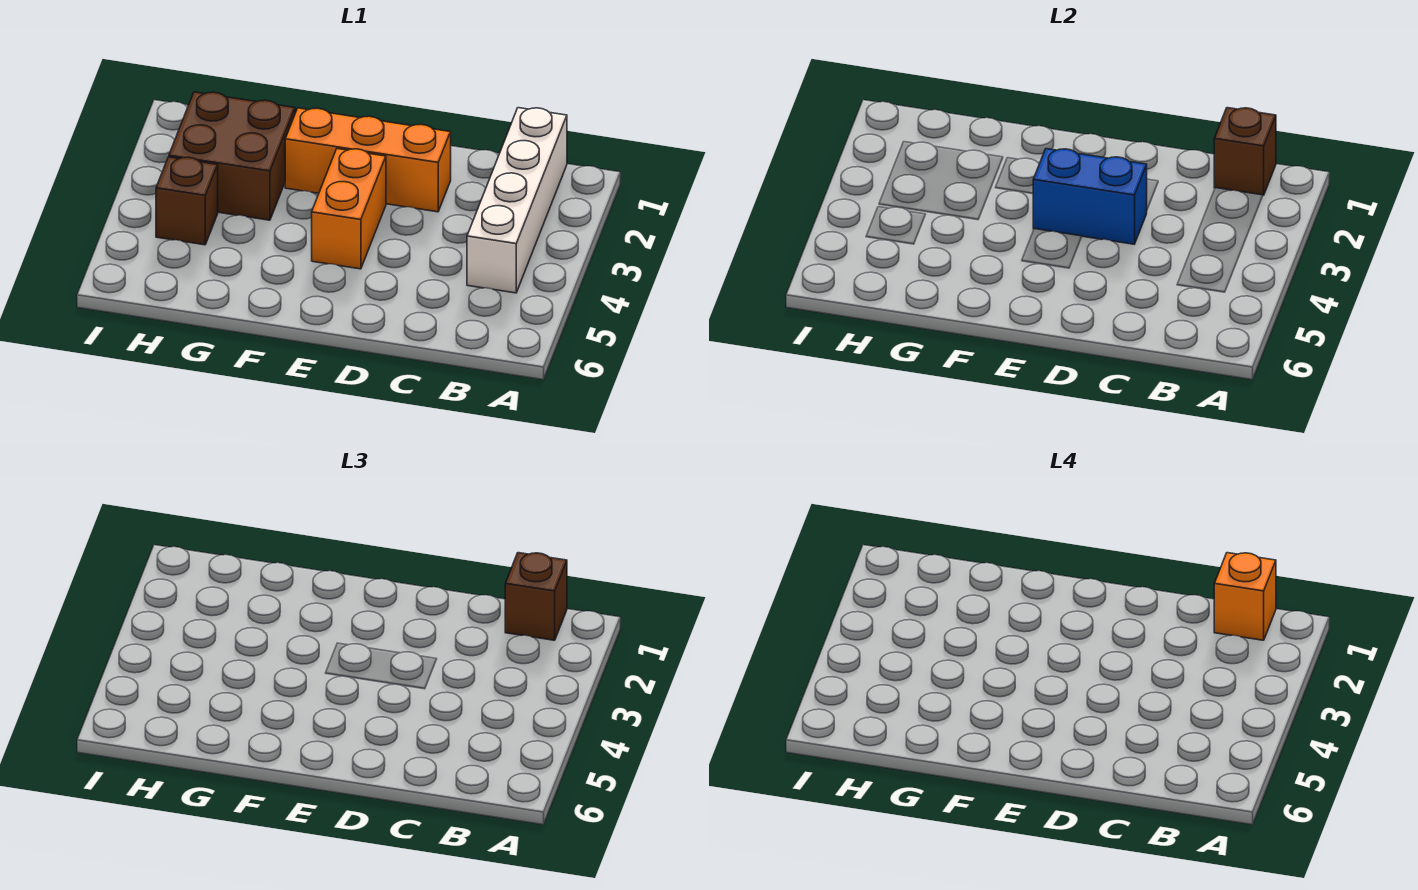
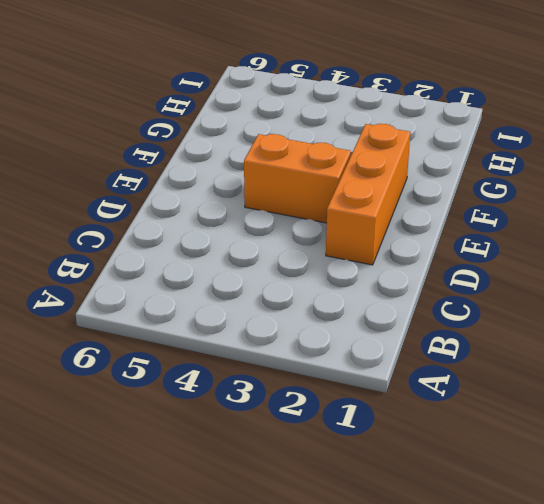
none -> white 1x4 brick [467,108,567,293]
none -> brown 2x2 brick [169,92,295,220]

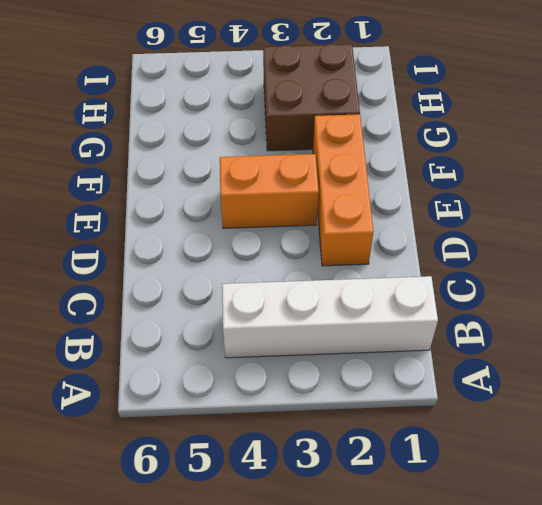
none -> brown 1x1 brick [156,157,218,245]
none -> brown 1x1 brick [1214,108,1276,195]

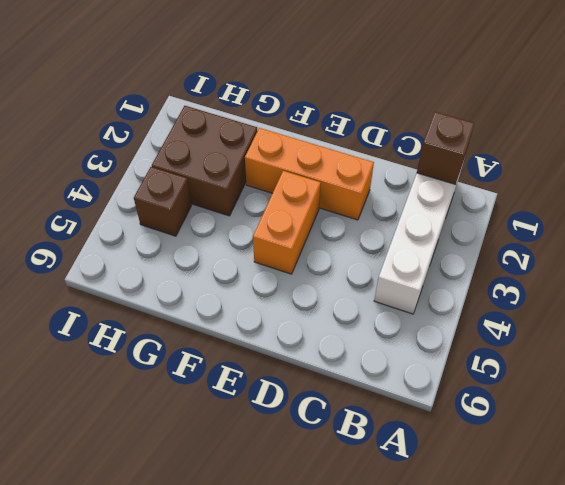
none -> blue 1x2 brick [1033,149,1147,244]
none -> brown 1x1 brick [505,553,567,640]

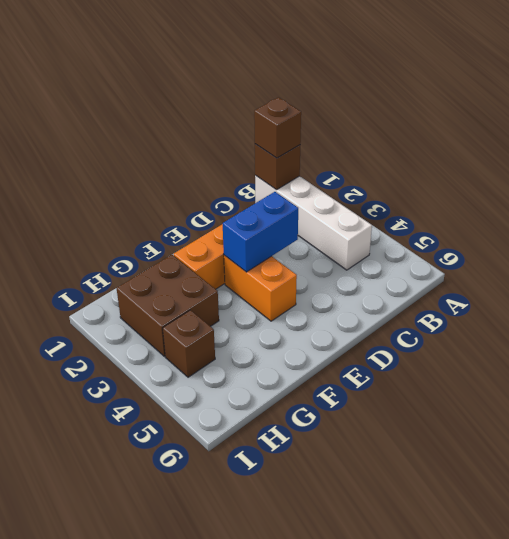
none -> orange 1x1 brick [1214,553,1276,640]

